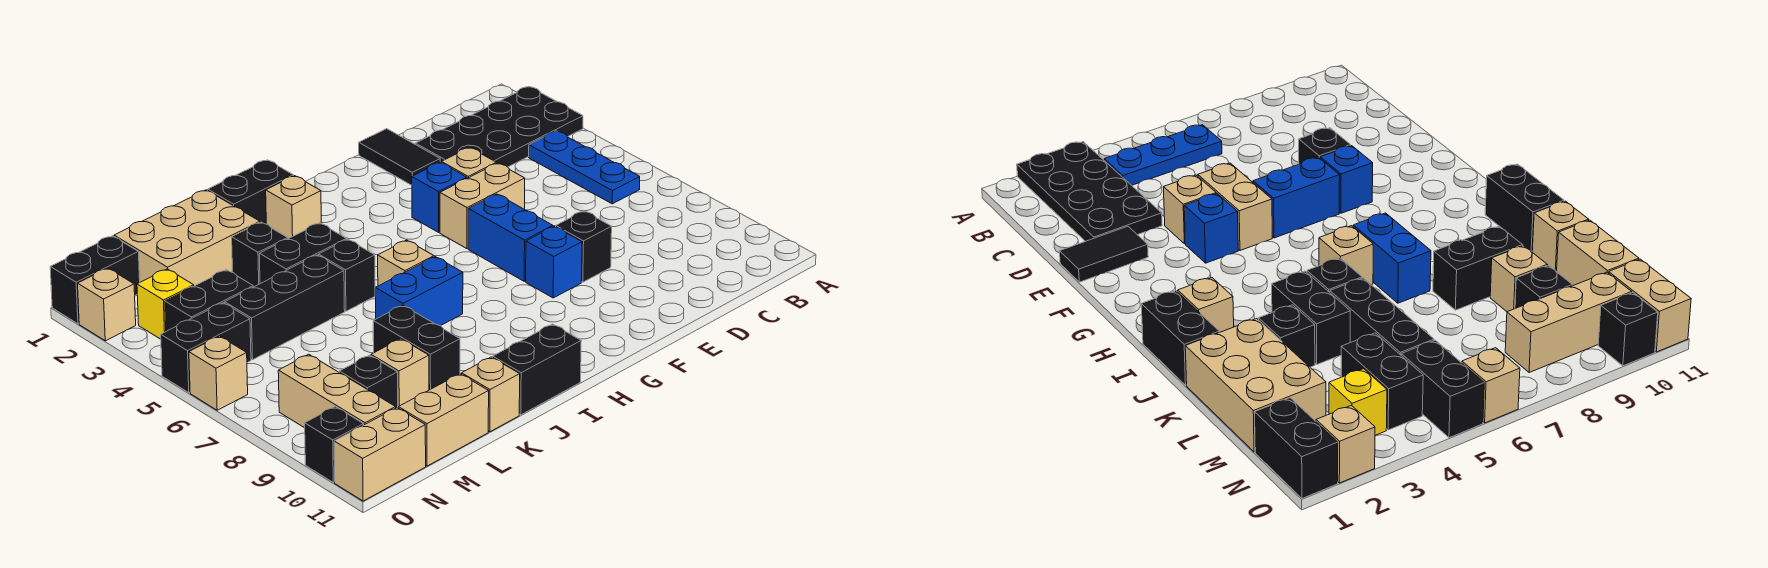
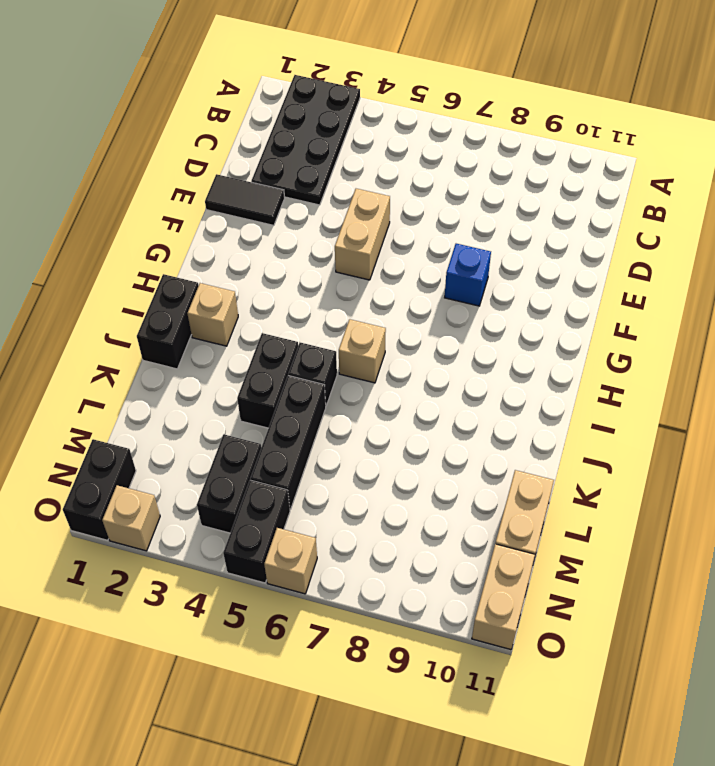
none -> blue 1x3 plate [529,131,640,204]
none -> tan 1x1 brick [441,148,496,178]
none -> black 1x1 brick [556,211,612,282]
none -> blue 1x1 brick [412,162,467,232]

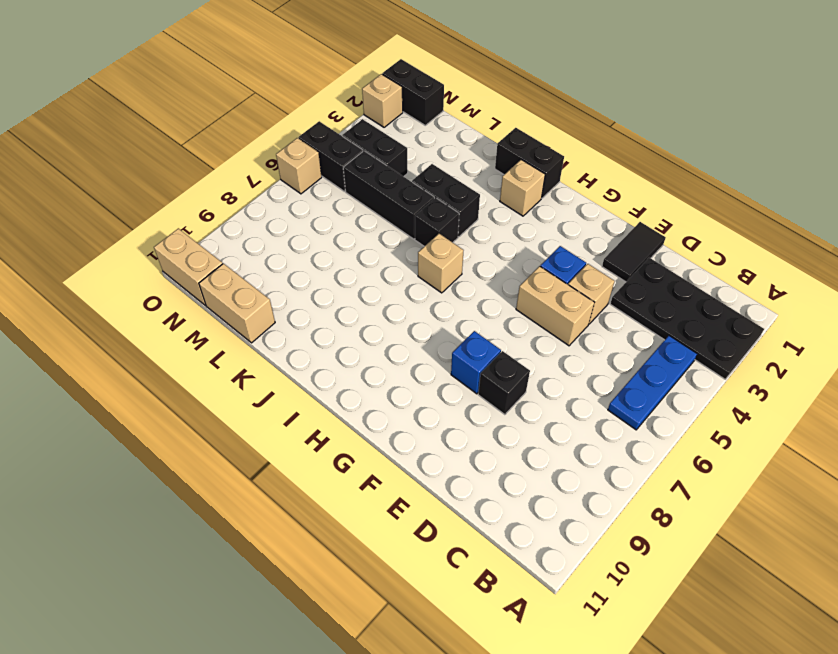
none -> blue 1x2 brick [468,194,553,281]
none -> blue 1x2 brick [376,257,463,326]
none -> black 1x2 brick [493,324,581,415]
none -> tan 2x3 brick [114,190,260,286]

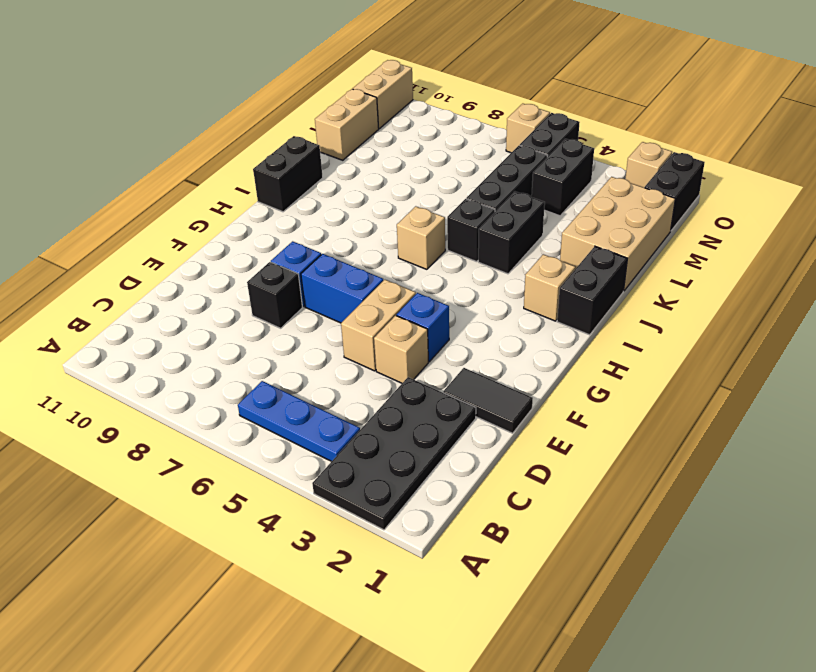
none -> blue 1x2 brick [376,257,463,326]
none -> black 1x1 brick [232,222,288,287]
none -> black 1x2 brick [373,305,460,390]
none -> tan 1x1 brick [462,357,520,432]

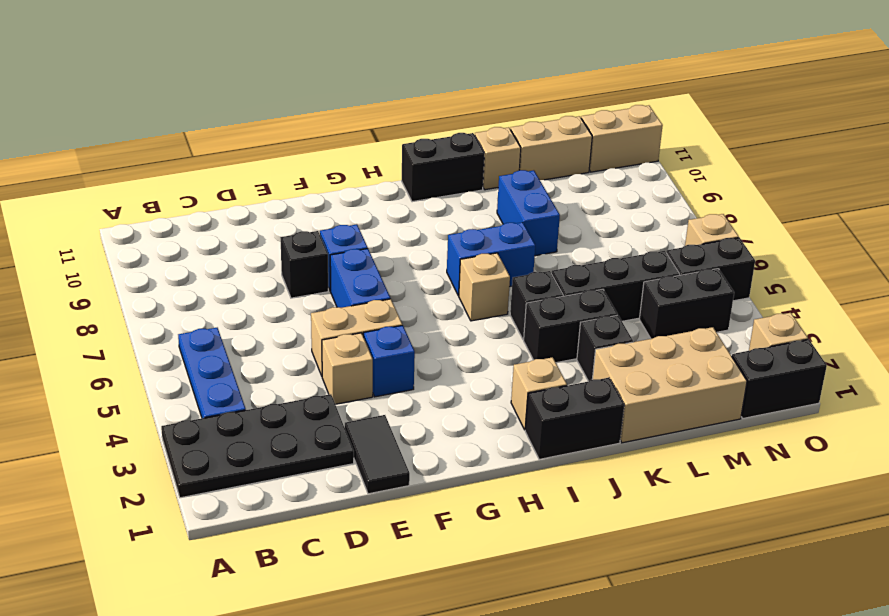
blue 1x2 brick [497,170,560,256] -> black 1x2 brick [373,305,460,390]
none -> tan 1x1 brick [371,339,429,407]
none -> black 1x1 brick [339,355,398,408]
none -> yellow 1x1 brick [137,269,194,339]
none -> tan 1x3 brick [278,354,396,428]

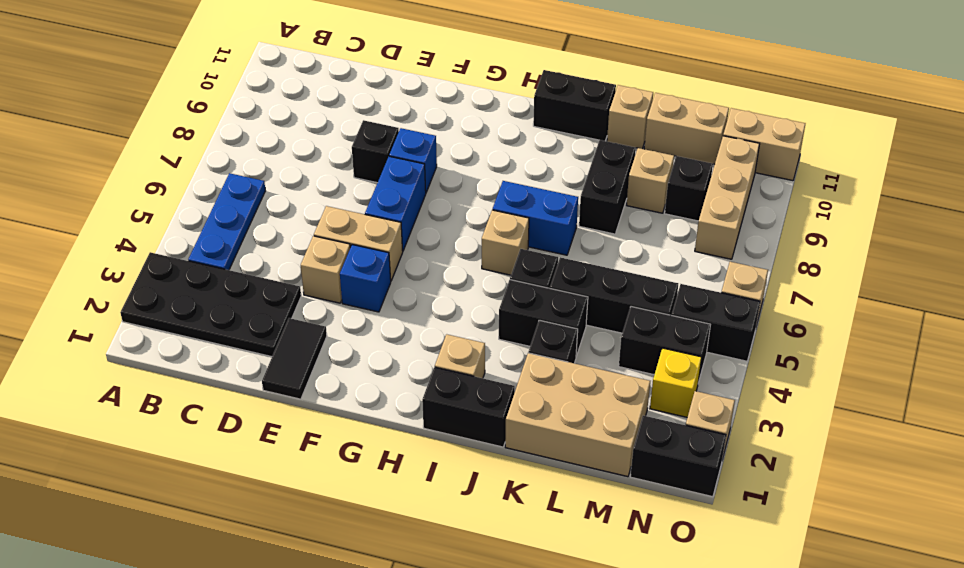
none -> black 1x1 brick [305,407,364,483]

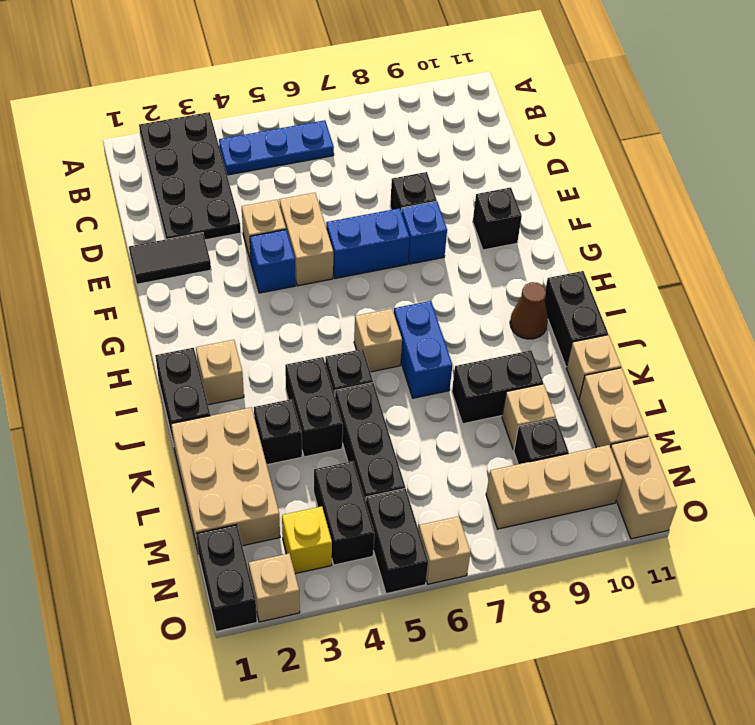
black 1x1 brick [473,188,522,250] -> black 1x1 brick moved to [305,407,364,483]
brown 1x1 cone [510,282,548,339] -> none

